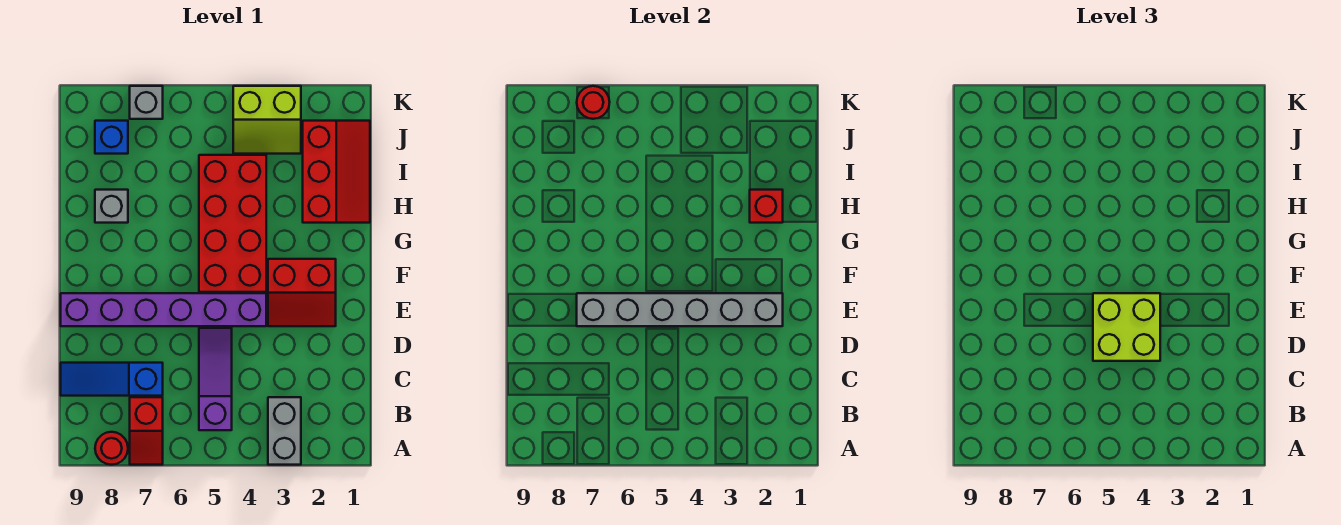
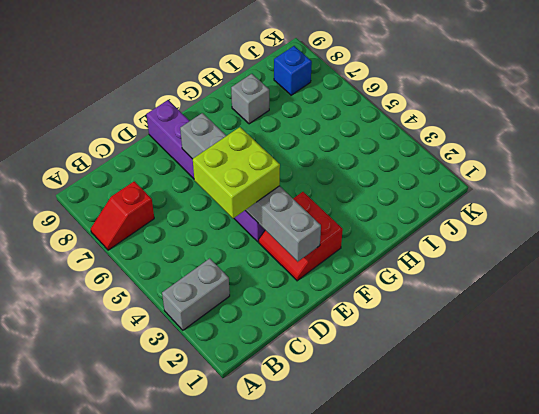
none -> red 1x1 round brick [95,432,128,465]
none -> purple 1x3 slope [199,328,232,430]
none -> blue 1x3 slope [61,363,163,396]

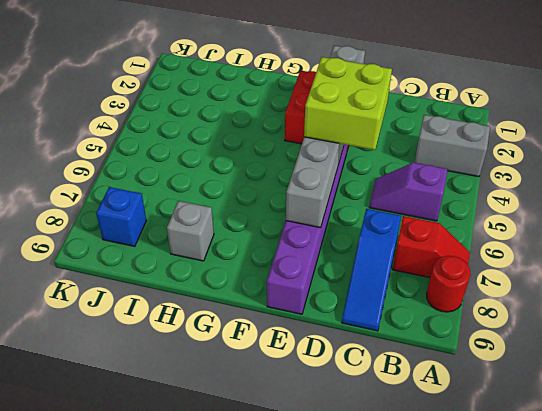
purple 1x2 slope [369,163,448,221] -> purple 1x3 slope [199,328,232,430]
none -> red 2x4 brick [199,155,266,292]
none -> red 2x3 slope [303,121,370,223]
none -> lime 2x2 slope [233,86,301,154]

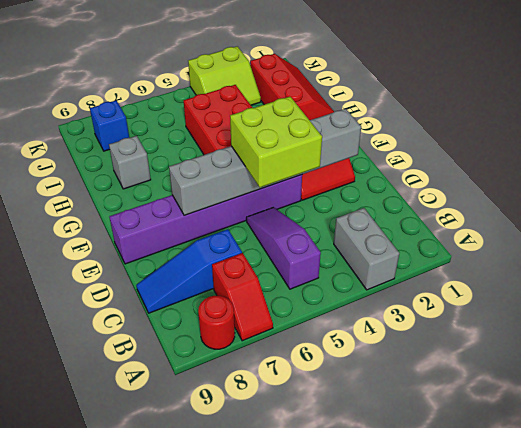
none -> grey 1x1 brick [130,86,163,119]
none -> red 1x1 brick [750,190,783,223]
none -> red 1x1 round brick [577,86,610,119]

